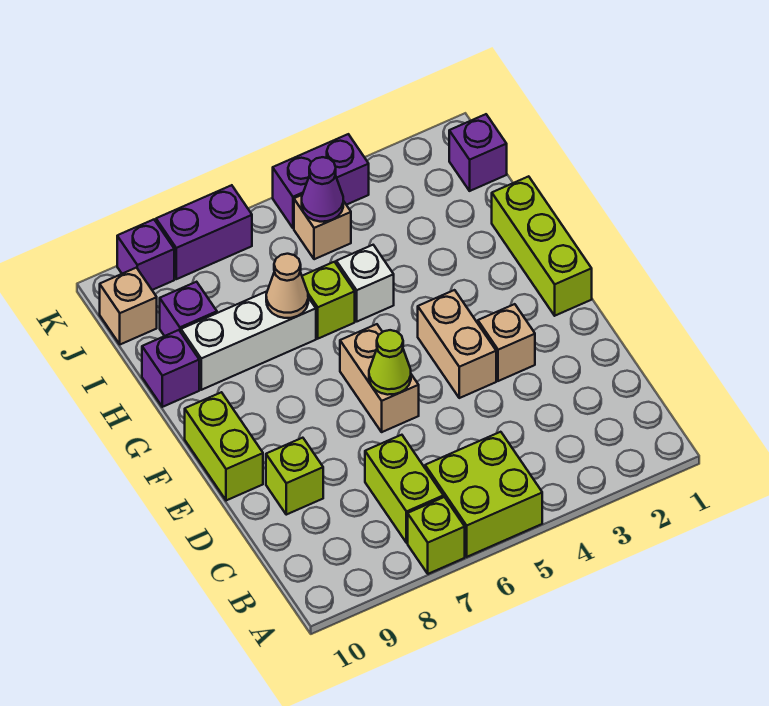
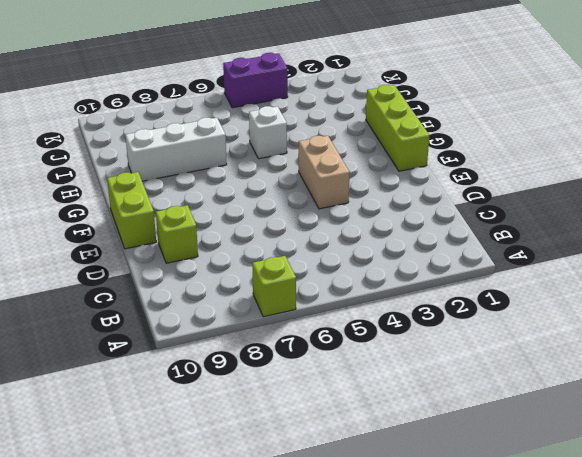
none -> lime 2x2 brick [425,432,542,557]
none -> lime 1x2 brick [365,435,443,543]
none -> tan 1x1 brick [478,304,535,381]

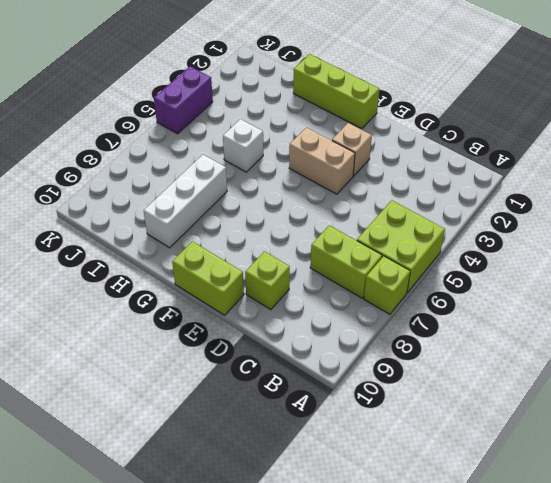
none -> tan 1x2 brick [340,324,419,432]
none -> lime 1x1 brick [302,262,355,339]
none -> purple 1x1 brick [142,330,199,407]

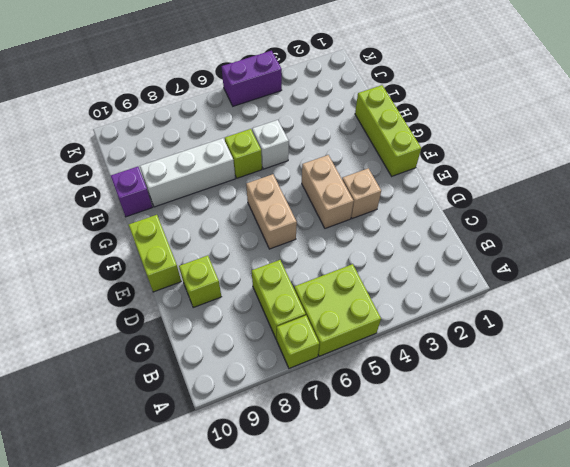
none -> purple 1x1 brick [160,282,217,336]
none -> purple 1x1 brick [449,114,507,191]
none -> tan 1x1 brick [294,195,351,259]

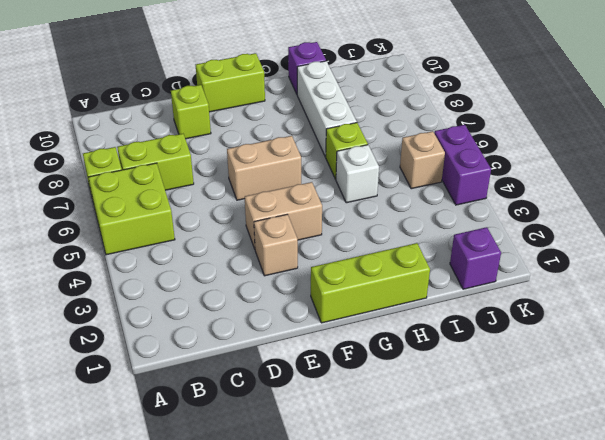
none -> purple 1x1 brick [160,282,217,336]
none -> tan 1x1 brick [100,268,157,344]
none -> purple 1x2 brick [156,185,252,279]

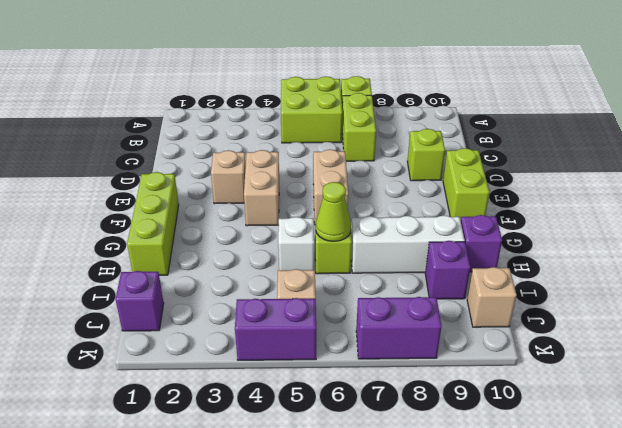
lime 1x1 cone [316,182,351,241] -> lime 1x1 cone moved to [369,330,411,395]
none -> purple 1x1 brick [117,220,174,290]
none -> tan 1x1 cone [266,254,308,318]
none -> purple 1x1 cone [302,157,343,222]

